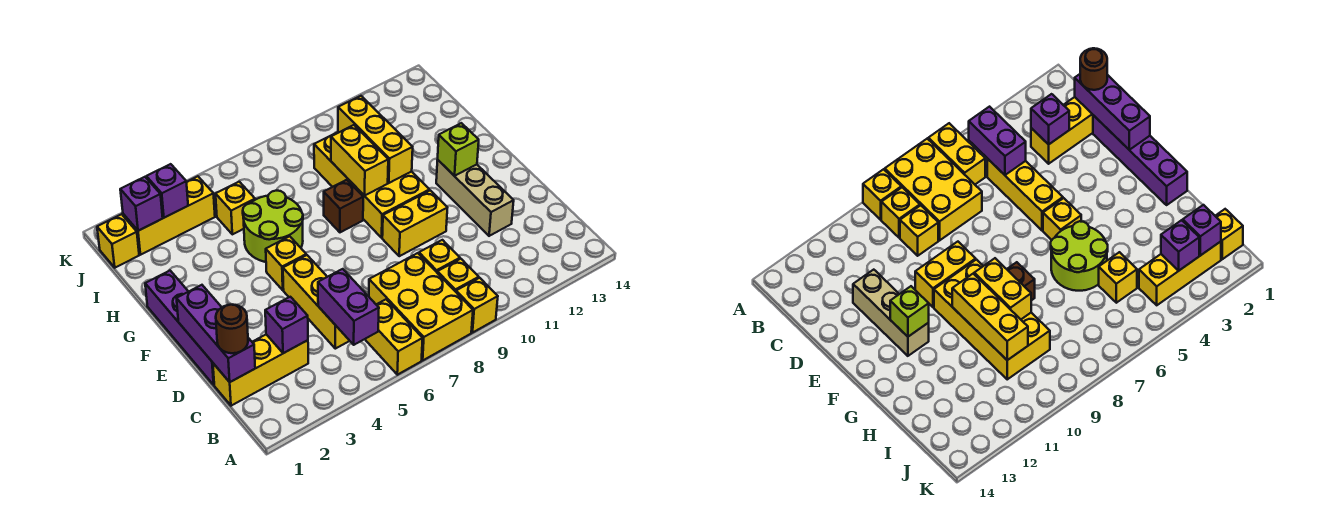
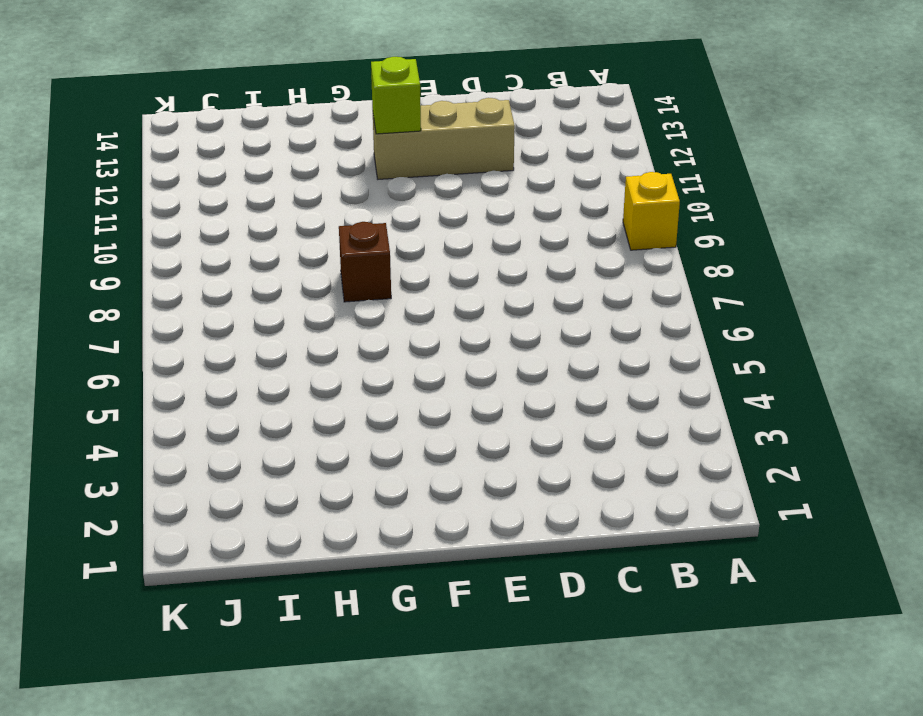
none -> yellow 1x2 brick [365,299,423,375]
none -> yellow 2x3 brick [369,253,473,360]
none -> yellow 1x1 brick [437,259,479,292]

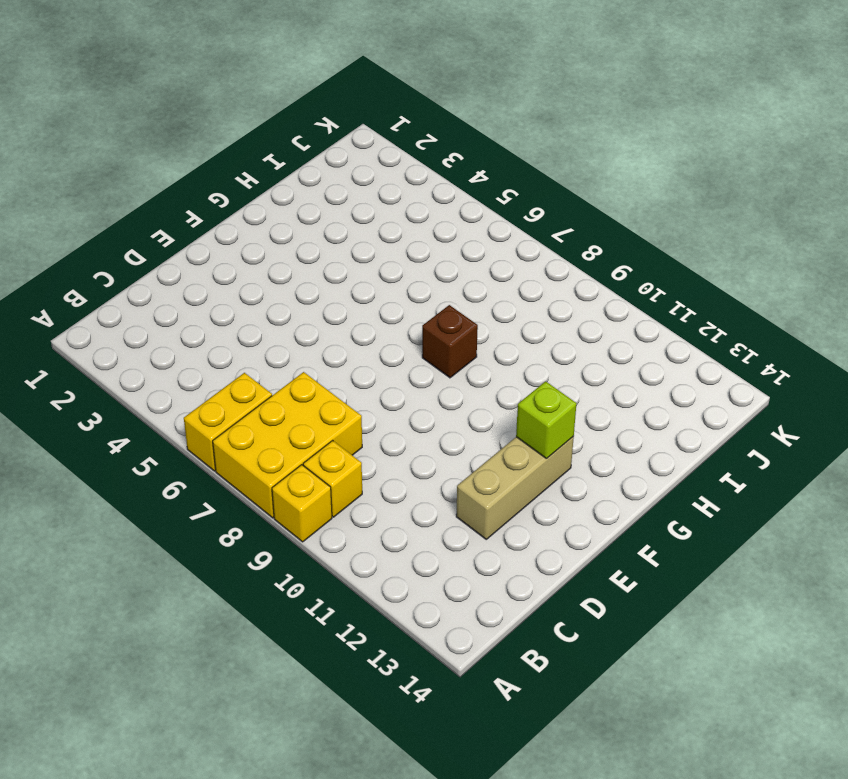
none -> yellow 1x3 brick [213,335,308,406]
none -> yellow 1x3 brick [283,255,349,349]
none -> yellow 1x1 brick [419,240,460,272]

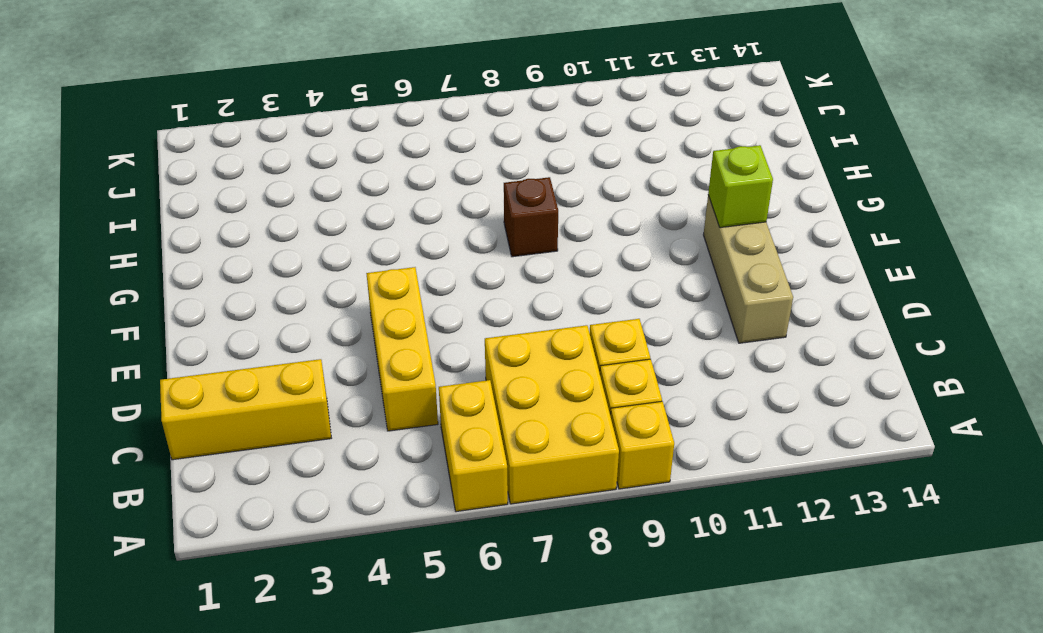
none -> purple 1x4 brick [145,271,214,385]
none -> yellow 1x2 brick [382,190,447,256]
none -> yellow 1x1 brick [266,236,306,290]

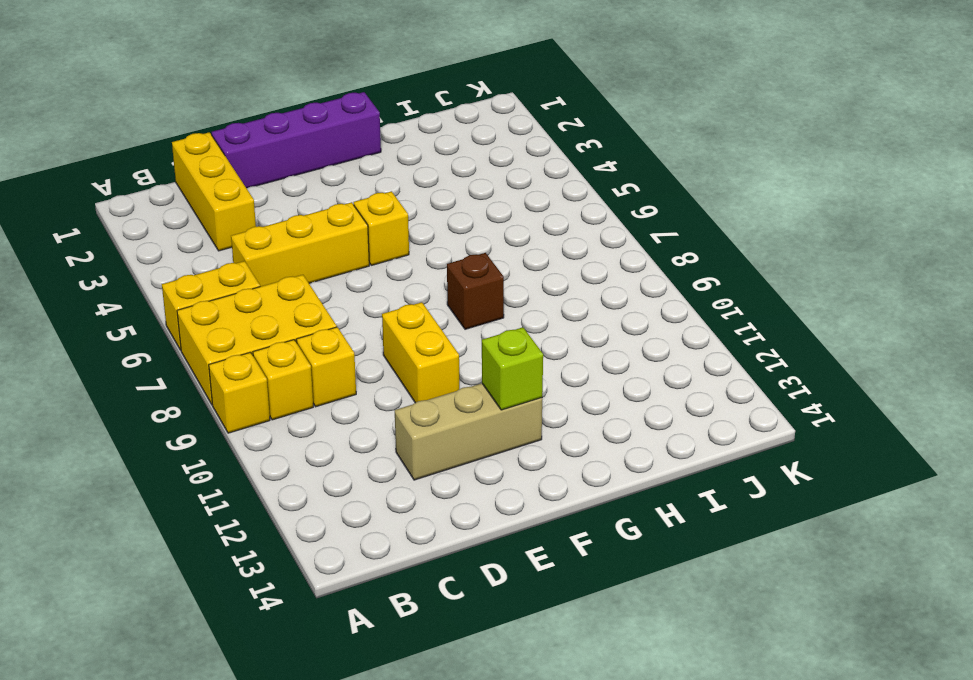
none -> yellow 2x4 brick [314,132,429,238]
none -> lime 2x2 round brick [243,191,303,262]
none -> yellow 1x1 brick [216,182,255,234]

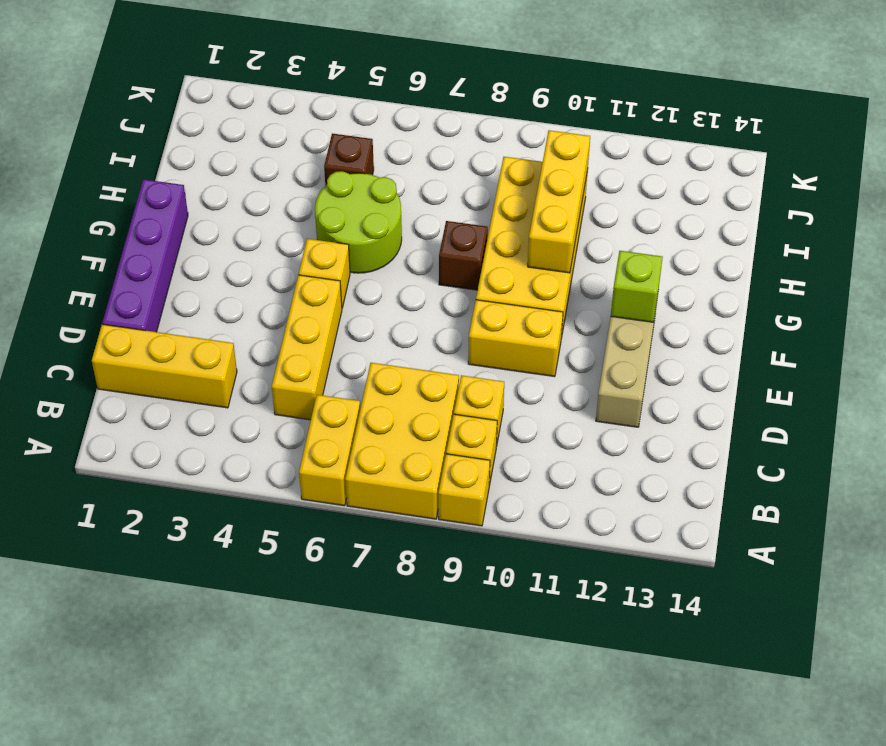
brown 1x1 brick [324,134,374,186] -> yellow 1x1 brick [216,182,255,234]
none -> yellow 1x1 brick [97,214,139,268]
none -> yellow 1x3 brick [123,176,215,255]
none -> purple 1x2 brick [318,269,379,345]

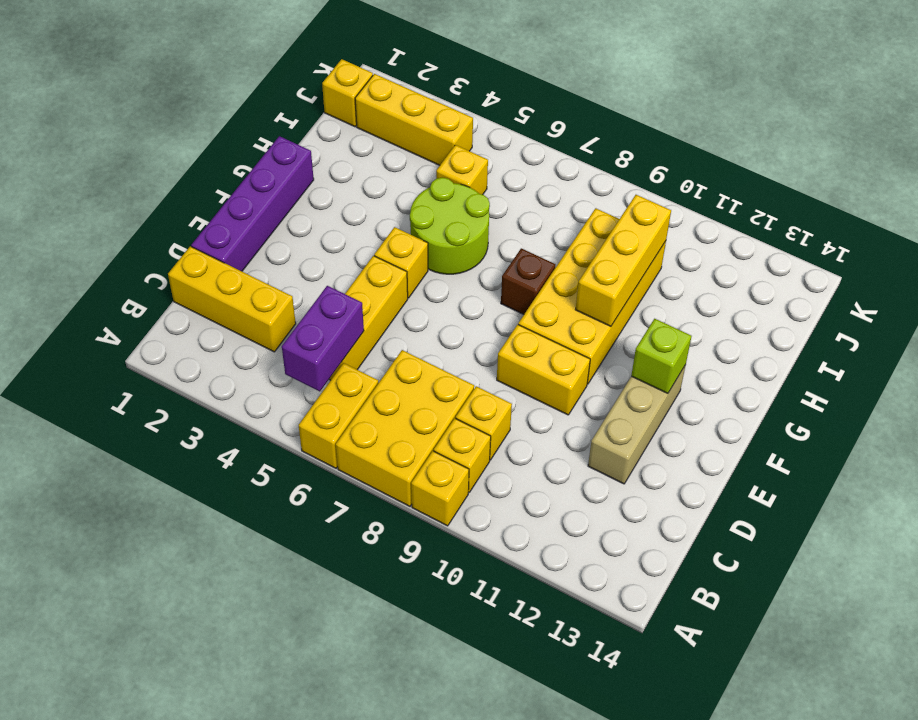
none -> purple 1x3 brick [177,285,255,382]
none -> purple 1x1 brick [265,297,308,353]
none -> yellow 1x2 brick [331,125,388,196]

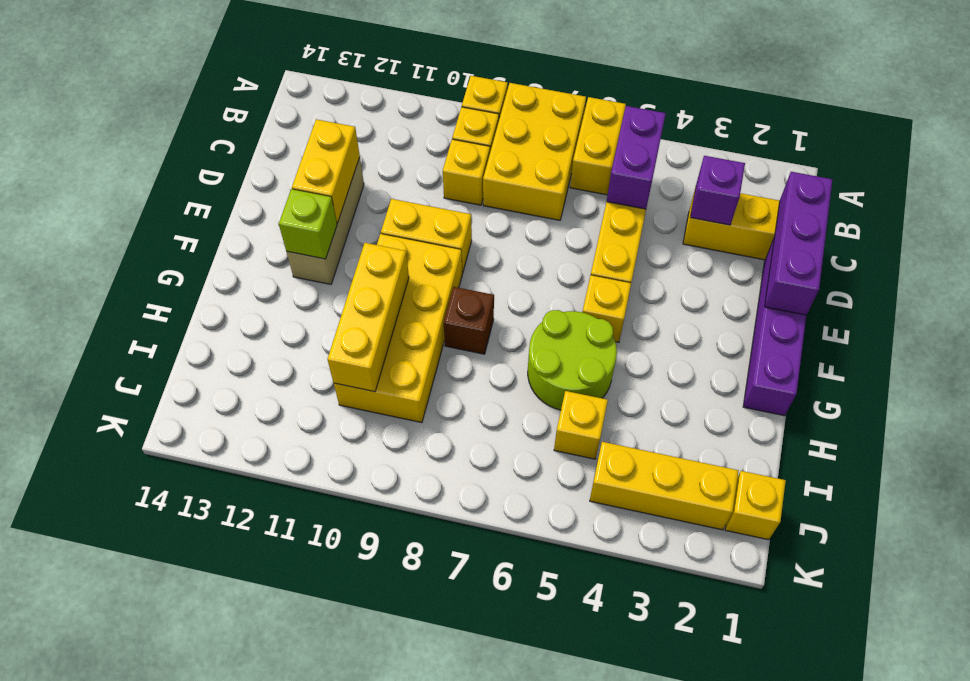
yellow 1x2 brick [292,119,360,223] -> yellow 1x2 brick moved to [331,125,388,196]
none -> purple 1x1 brick [120,177,163,231]
none -> purple 1x1 brick [146,164,188,218]
none -> brown 1x1 round brick [216,305,248,353]

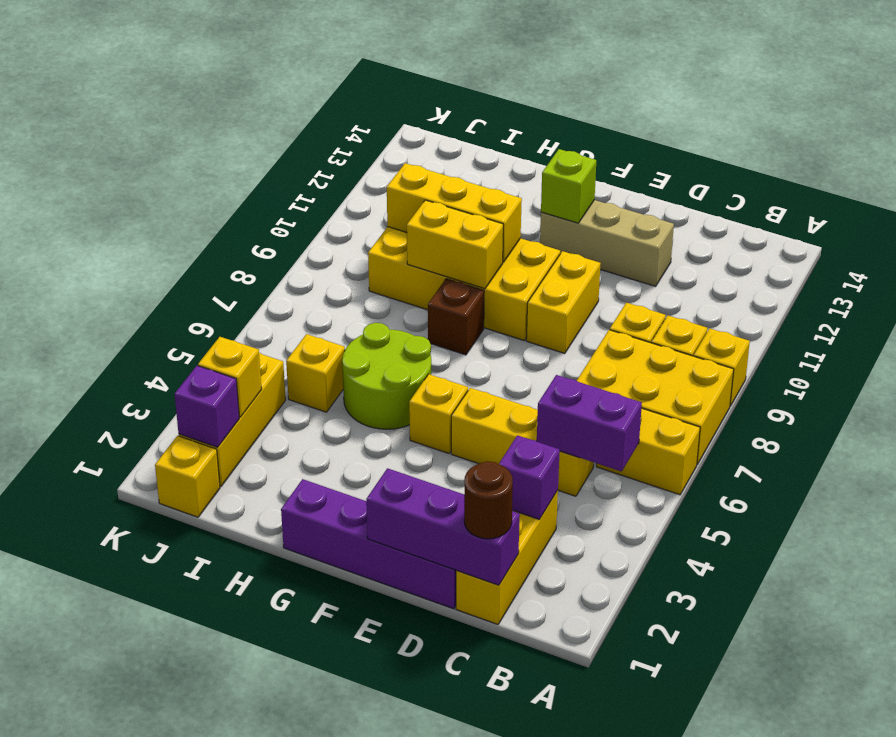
yellow 1x1 brick [198,337,262,417] -> purple 1x1 brick [146,164,188,218]

